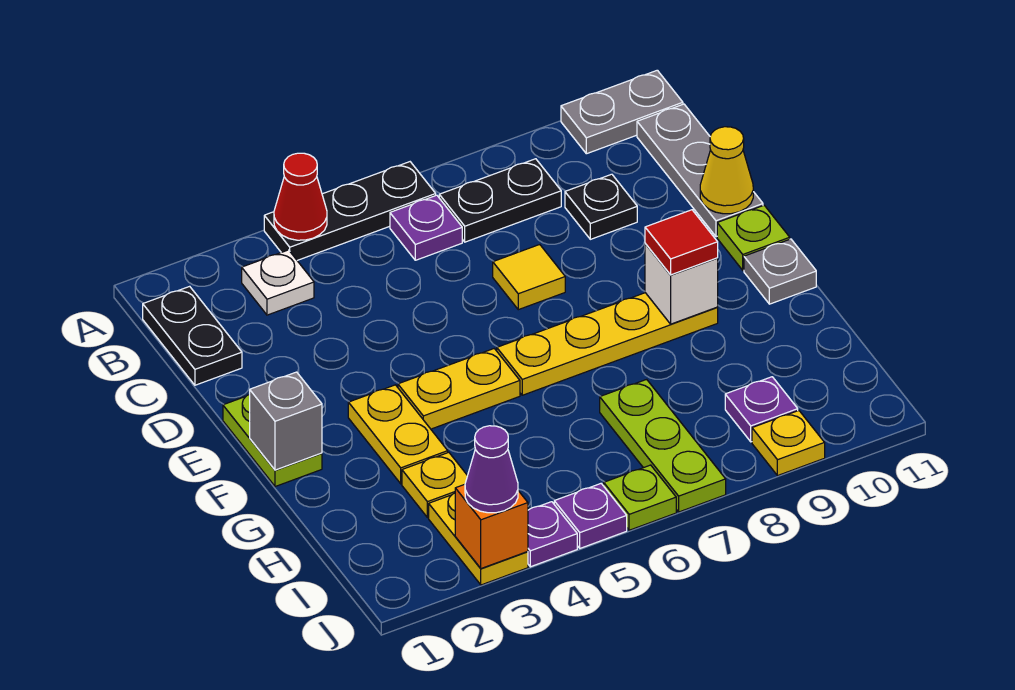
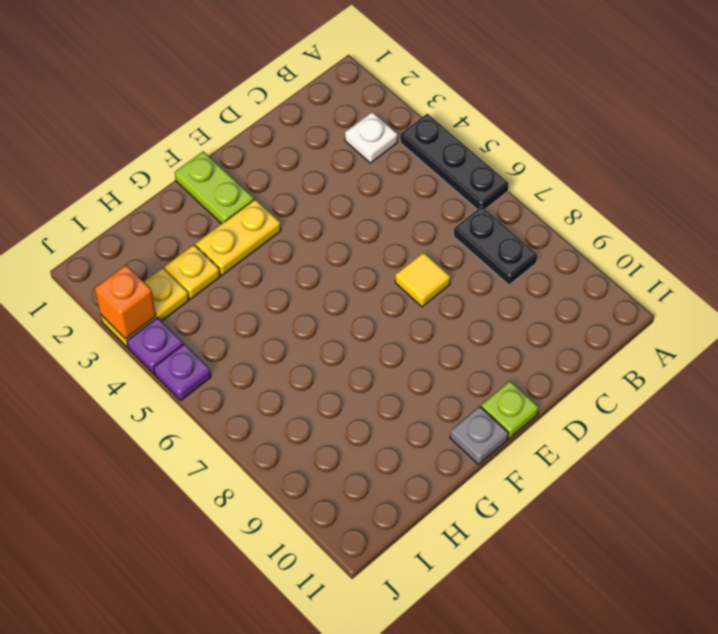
lime 1x2 plate [175,151,254,224] -> lime 1x2 plate turned to [223,394,322,487]
none -> grey 1x2 plate [561,70,683,154]
none -> black 1x2 plate [143,286,242,385]
none -> purple 1x1 plate [390,195,462,260]
none -> grey 1x3 plate [637,104,763,237]

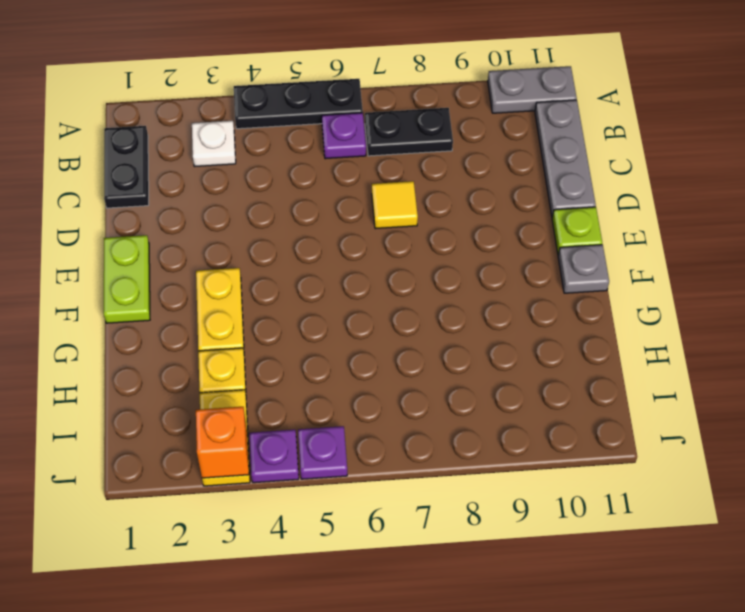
none -> black 1x1 plate [565,174,637,239]
none -> yellow 1x2 plate [398,349,520,429]
none -> yellow 1x4 plate [497,293,718,395]
none -> lime 1x3 plate [600,379,726,512]

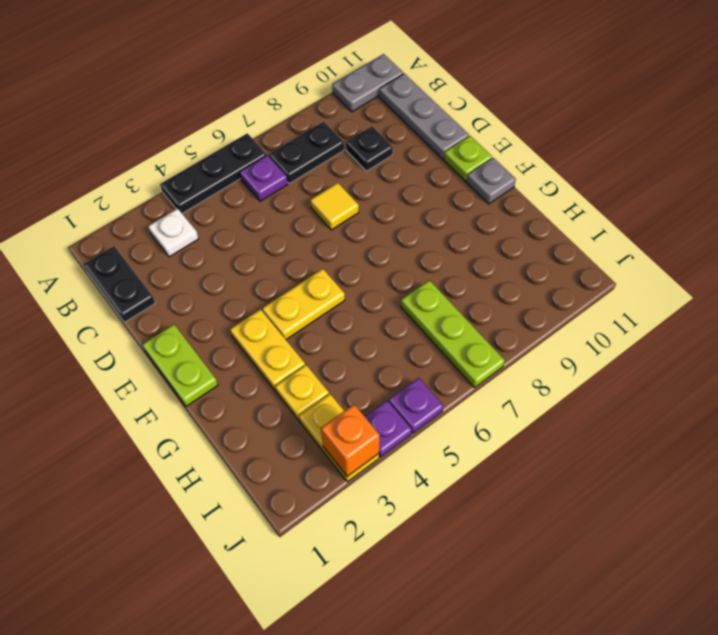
none -> yellow 1x4 plate [497,293,718,395]
none -> purple 1x1 plate [725,377,798,442]
none -> lime 1x1 plate [604,465,676,530]
none -> yellow 1x1 plate [752,411,825,476]

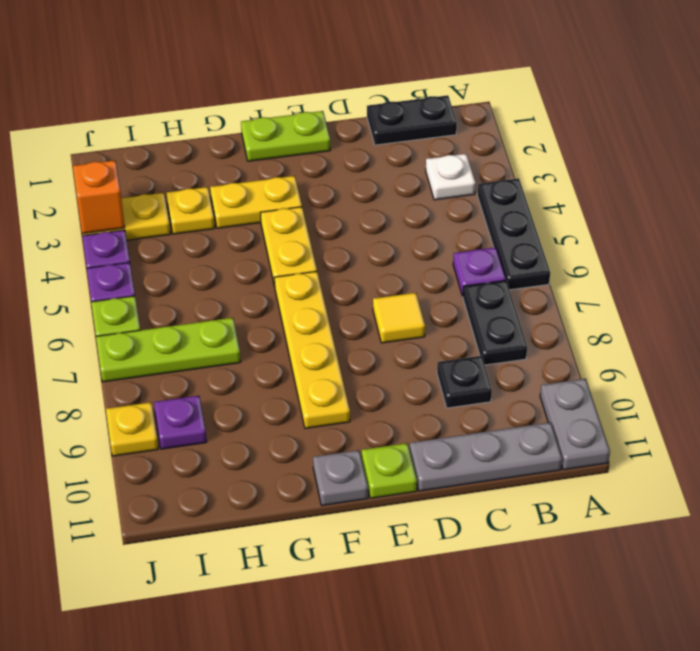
none -> red 1x1 cone [274,153,327,240]
none -> yellow 1x1 cone [700,127,753,214]
none -> grey 1x1 brick [250,372,322,470]
none -> white 1x1 brick [645,244,718,324]

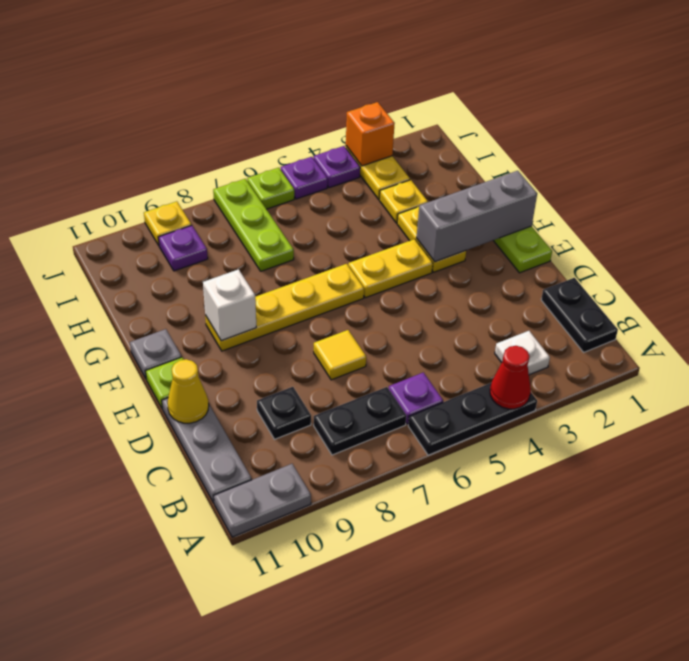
grey 1x3 brick [416,171,537,262] -> grey 1x1 brick [250,372,322,470]
none -> red 1x1 tile [645,210,718,275]
none -> purple 1x1 cone [465,426,518,513]

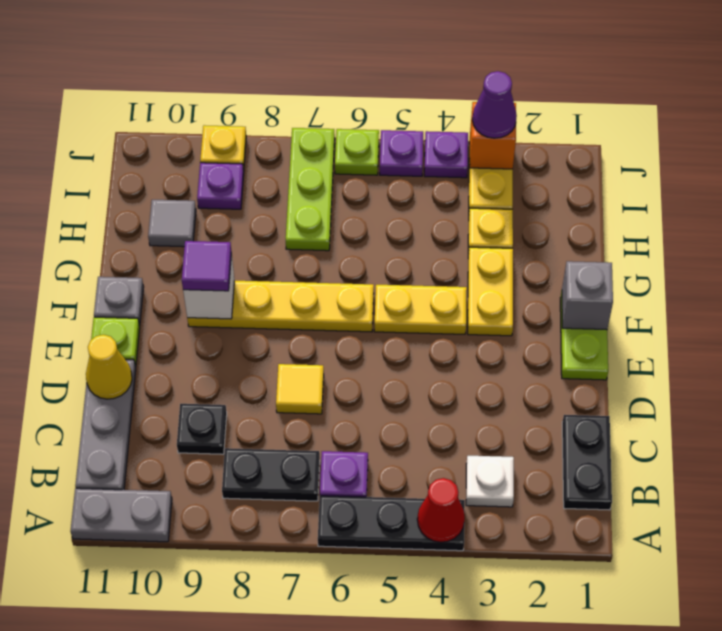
purple 1x1 tile [182,241,231,291] -> red 1x1 tile [645,210,718,275]
grey 1x1 tile [148,200,196,247] -> none

